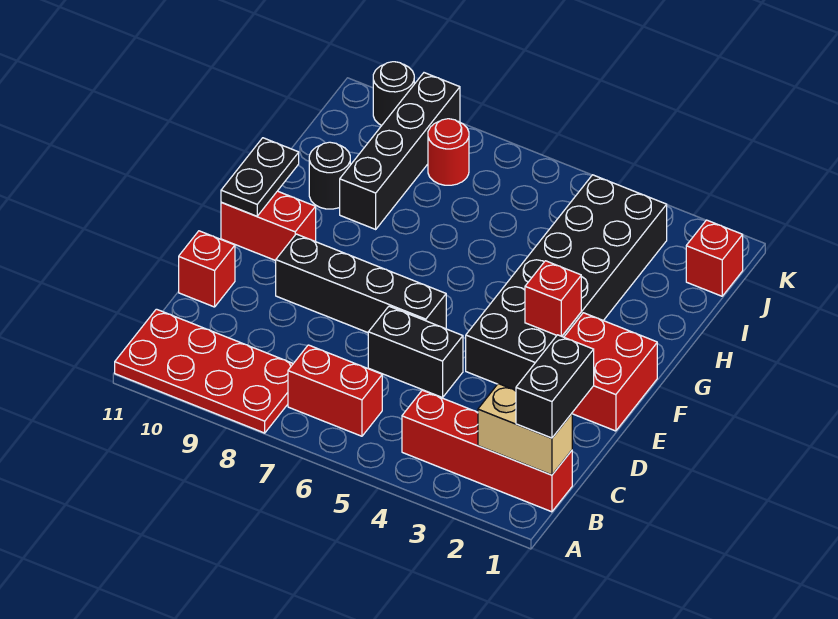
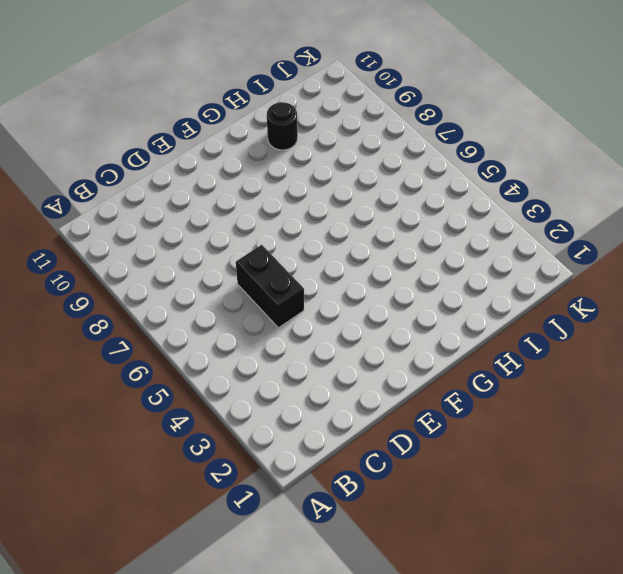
none -> red 2x4 plate [115,309,293,433]
none -> red 1x4 brick [402,390,572,512]
none -> red 1x2 brick [288,345,382,436]

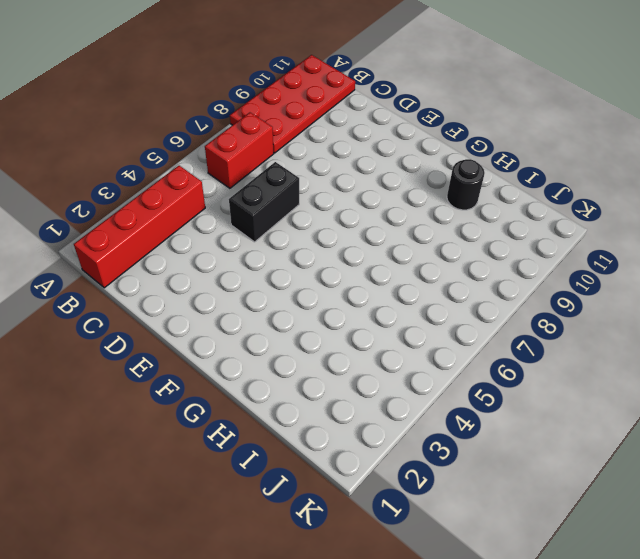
none -> red 1x1 brick [179,231,235,307]
none -> red 2x2 brick [564,313,657,431]
none -> black 2x6 brick [466,175,667,390]

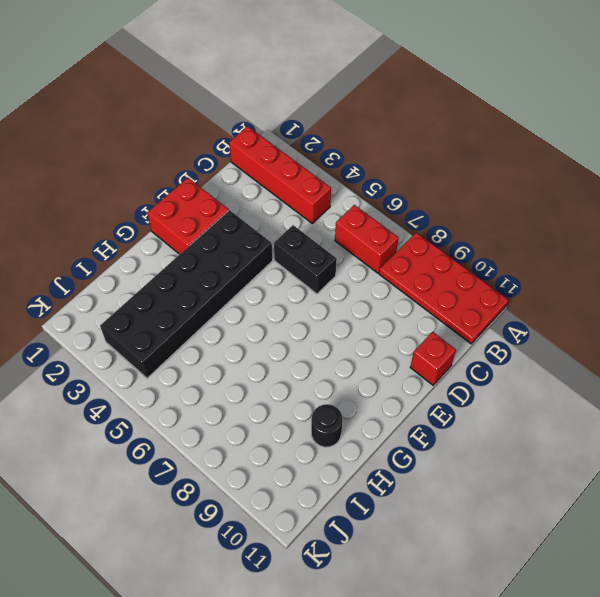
none -> black 1x4 brick [276,234,446,333]
none -> red 1x2 brick [221,191,316,261]
none -> black 1x4 brick [340,73,460,229]

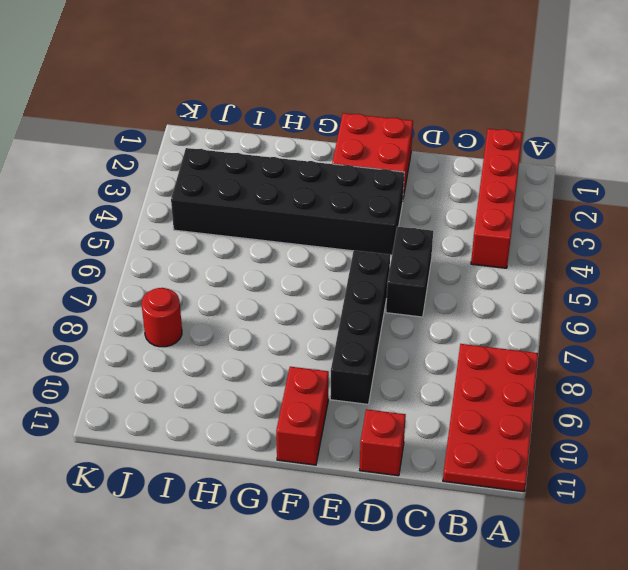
none -> red 1x2 brick [288,345,382,436]
none -> black 1x4 brick [340,73,460,229]
none -> black 1x1 round brick [309,142,350,209]

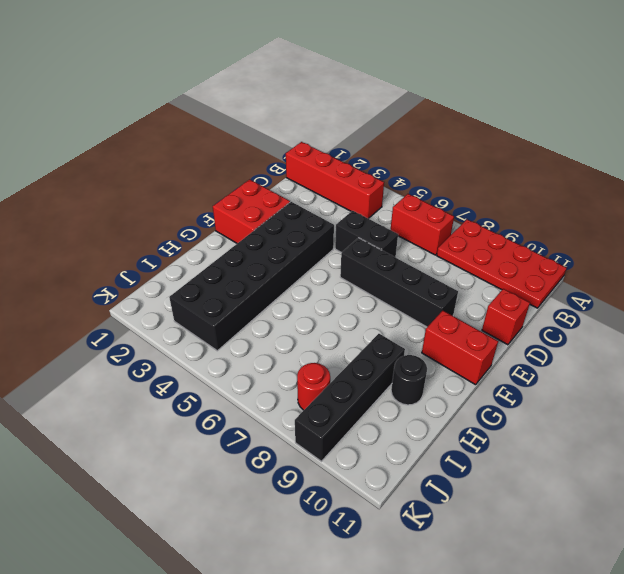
none -> red 1x1 brick [686,220,743,296]
none -> black 1x1 round brick [373,62,414,125]
none -> tan 1x2 brick [478,384,572,475]

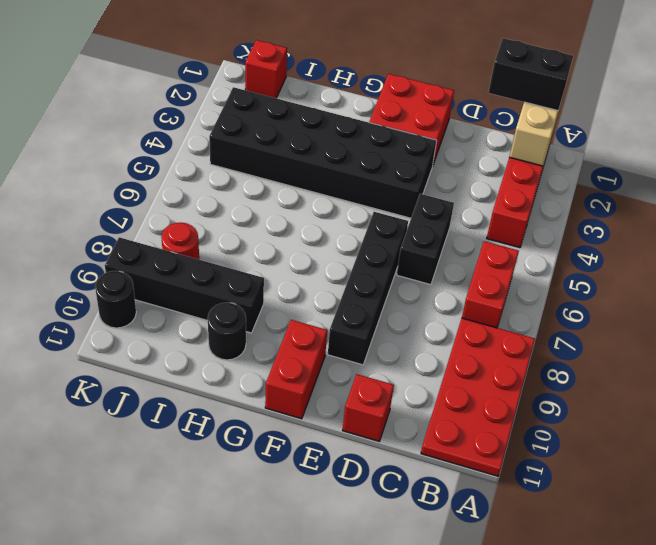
none -> red 1x1 brick [525,261,581,336]
none -> black 1x2 plate [221,138,299,216]

